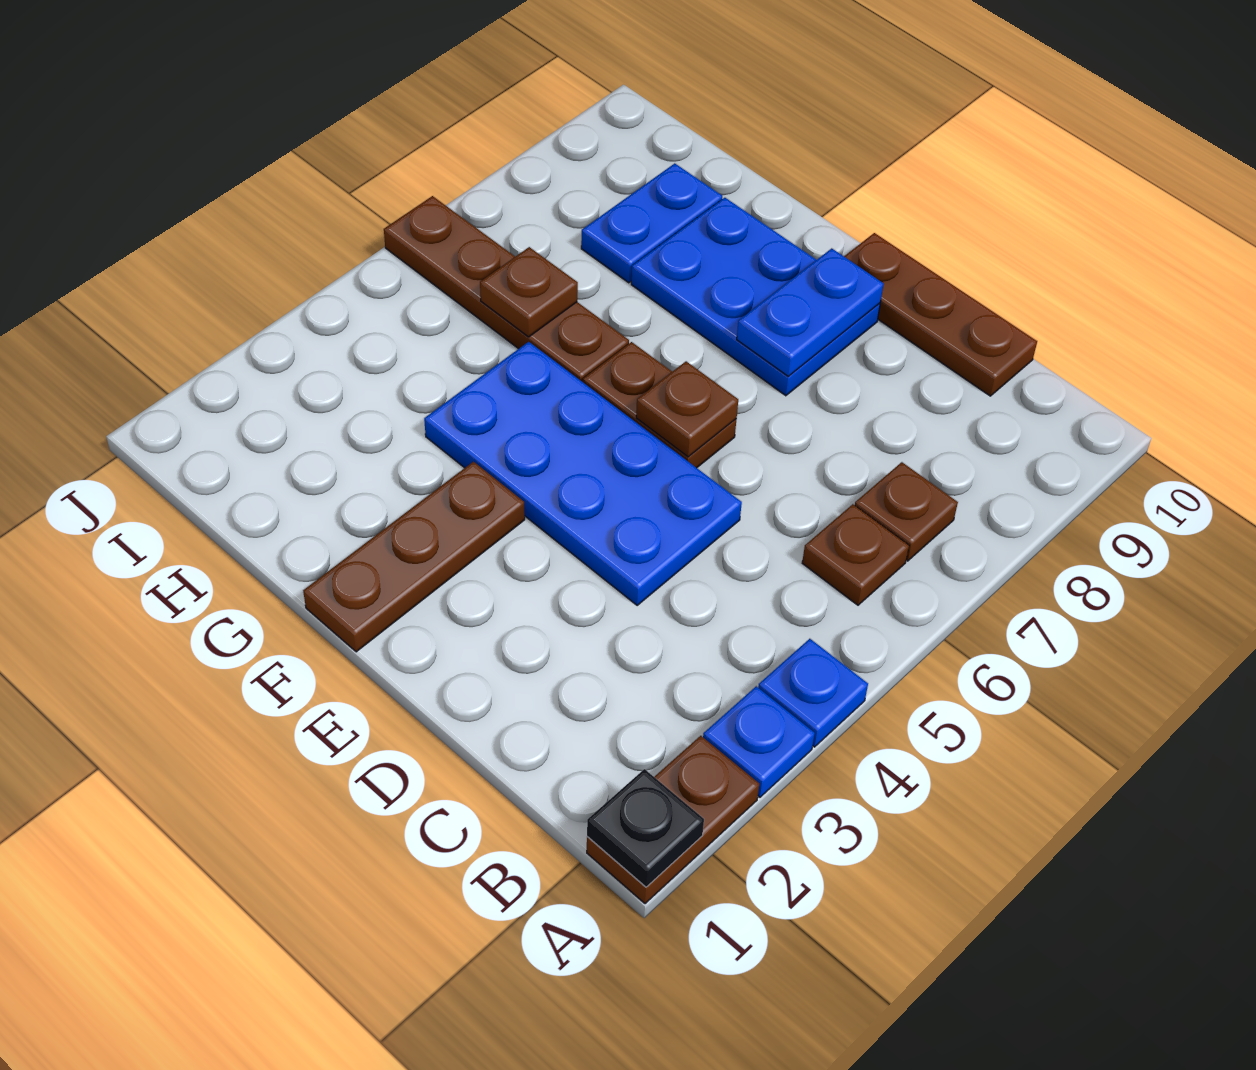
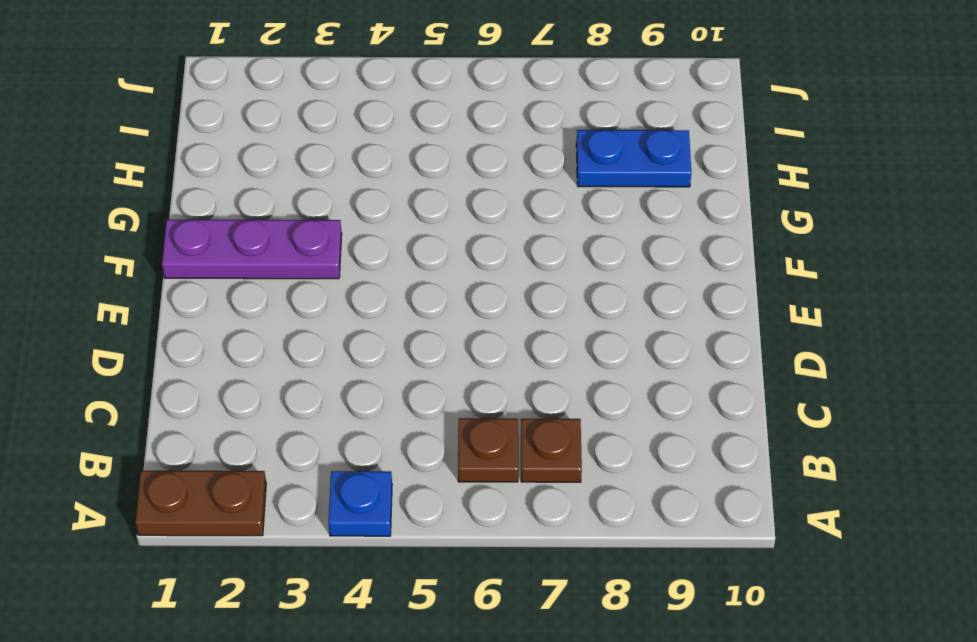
purple 1x3 plate [162,219,342,279] -> brown 1x3 plate [303,462,525,652]
none -> blue 1x1 plate [703,686,815,797]
none -> brown 1x3 plate [844,233,1037,396]
none -> blue 2x4 plate [424,342,742,605]

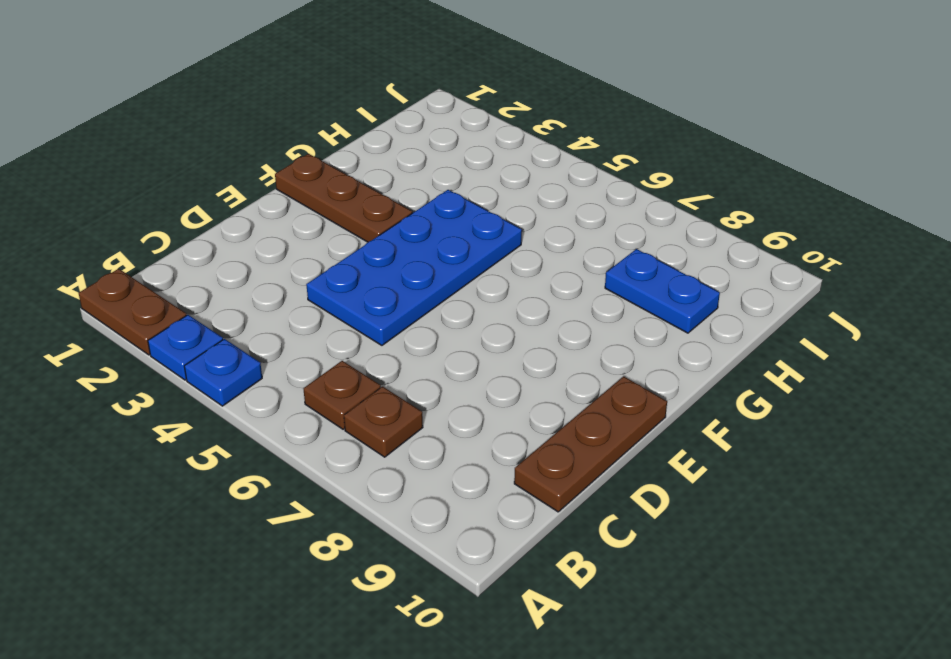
none -> brown 1x2 plate [583,342,736,468]
none -> blue 2x3 plate [631,198,880,396]
none -> brown 1x4 plate [384,196,629,382]

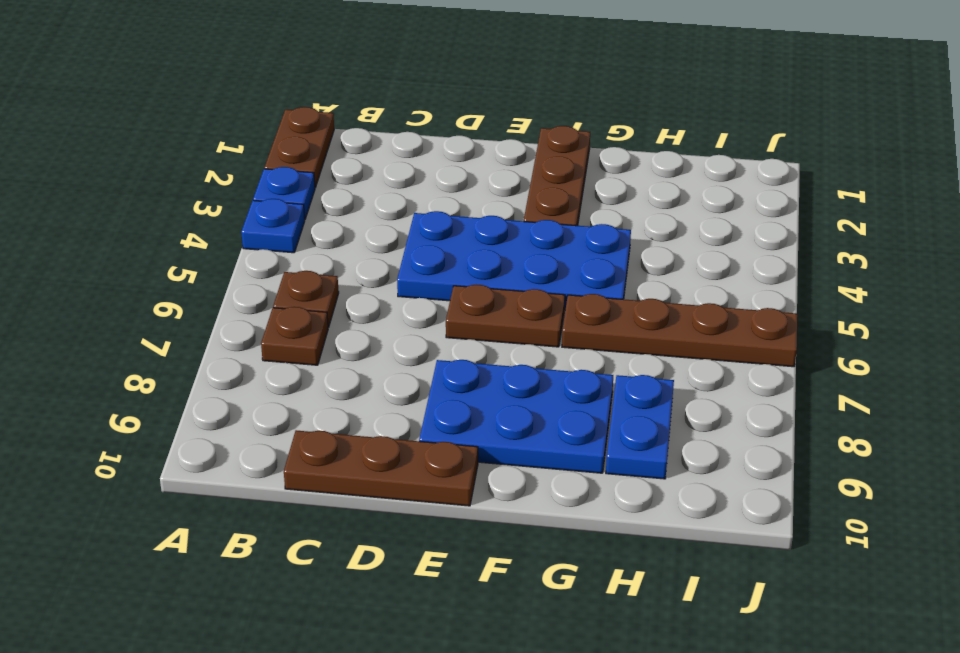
none -> black 1x1 plate [587,769,704,887]
none -> brown 1x1 plate [636,361,738,457]
none -> blue 1x2 plate [737,248,884,377]

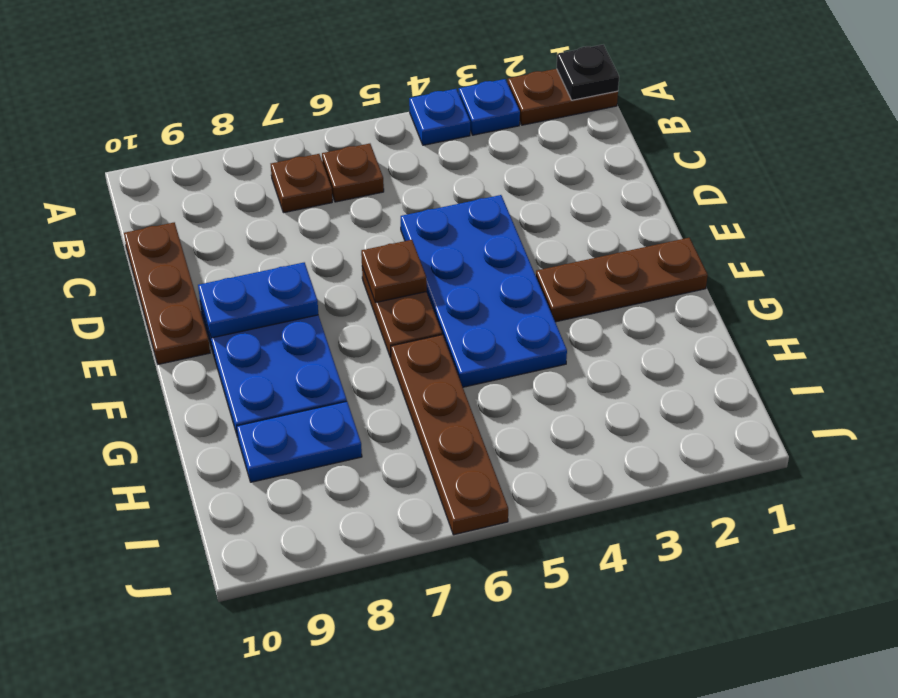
none -> brown 1x1 plate [480,247,578,337]

